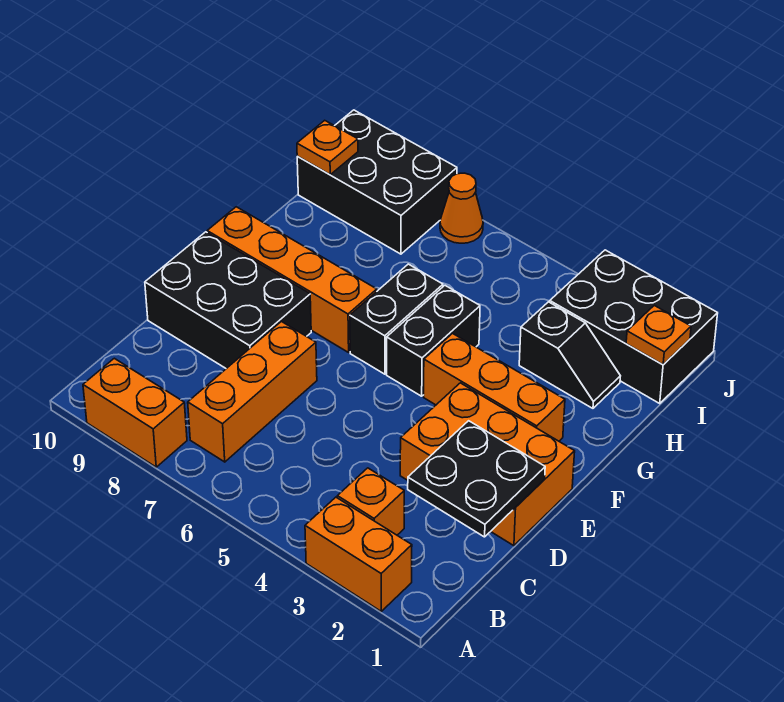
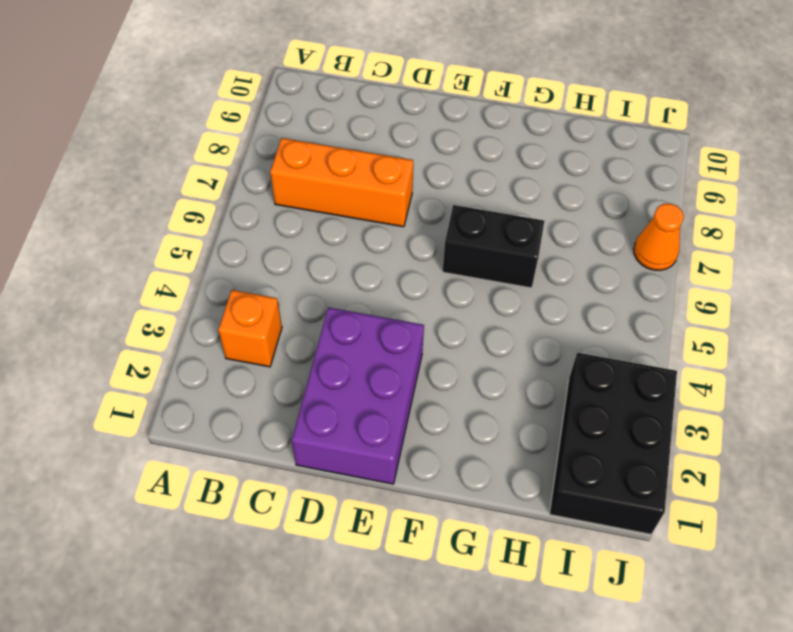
purple 2x3 brick [292,307,424,484] -> orange 2x3 brick [400,383,575,546]
none -> orange 1x2 brick [305,497,412,611]
none -> orange 1x2 brick [83,358,187,467]
none -> black 2x3 brick [145,232,311,369]

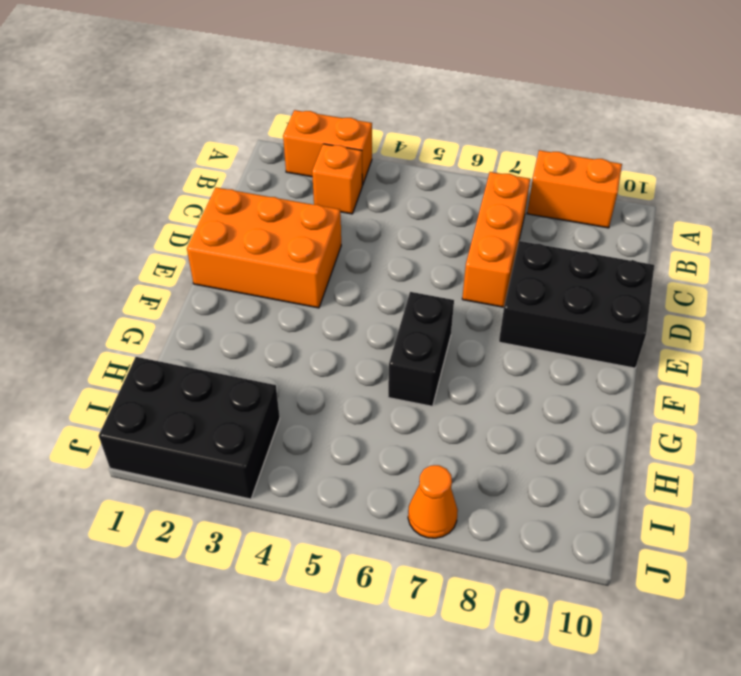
none -> orange 1x3 brick [424,334,565,441]
none -> black 1x2 brick [387,286,480,396]
none -> orange 1x4 brick [207,207,377,352]

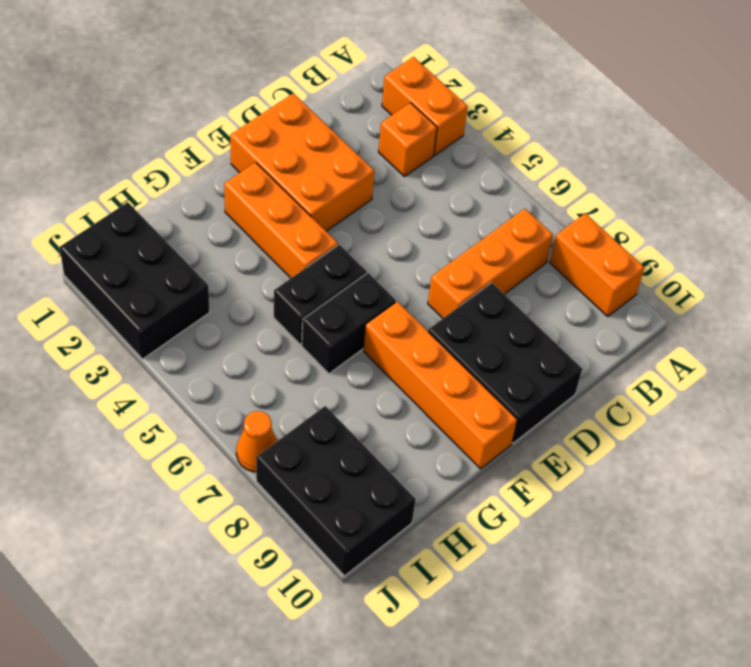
none -> black 1x2 slope [519,302,620,408]
none -> black 2x2 plate [408,421,545,537]
none -> orange 1x1 plate [626,305,691,365]

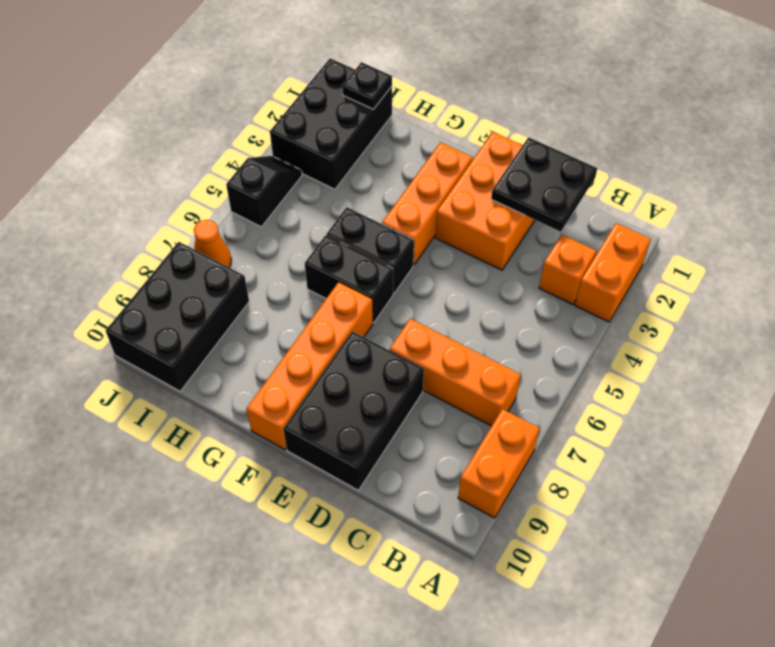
black 1x1 plate [342,62,392,109] -> orange 1x1 plate [626,305,691,365]
black 1x2 slope [226,156,302,227] -> black 1x2 slope moved to [519,302,620,408]
none -> orange 1x1 plate [297,120,358,175]

